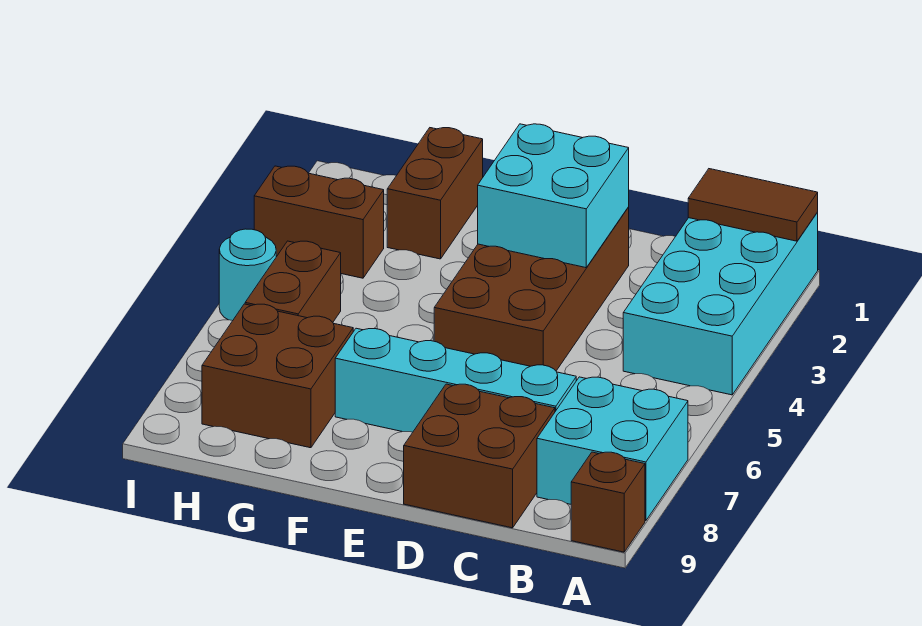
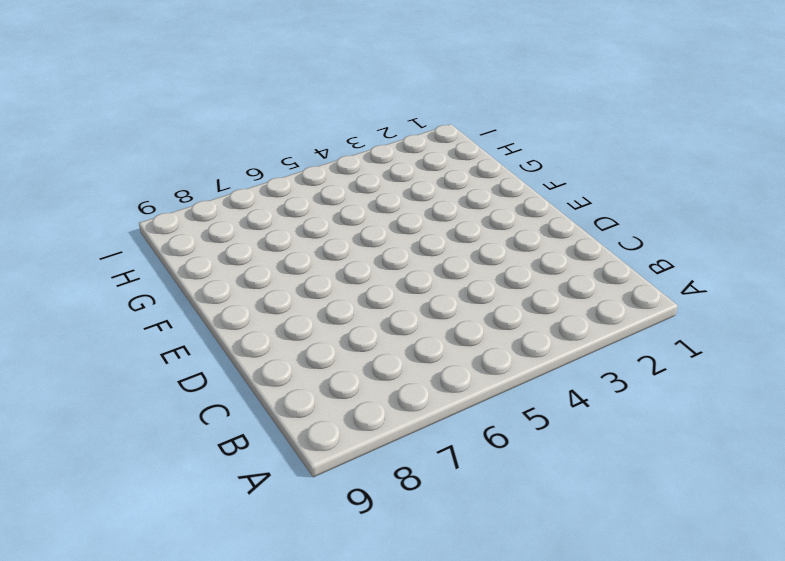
none -> cyan 2x4 brick [623,212,818,395]
none -> cyan 2x2 brick [537,377,688,521]
none -> brown 1x1 brick [571,452,645,552]

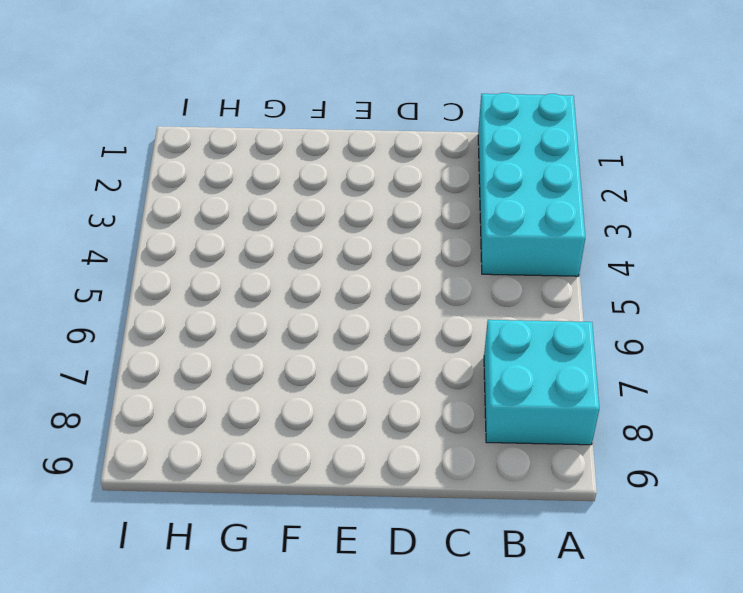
none -> brown 1x1 brick [571,452,645,552]
none -> cyan 1x4 brick [335,328,576,432]
none -> brown 2x2 brick [404,384,555,528]

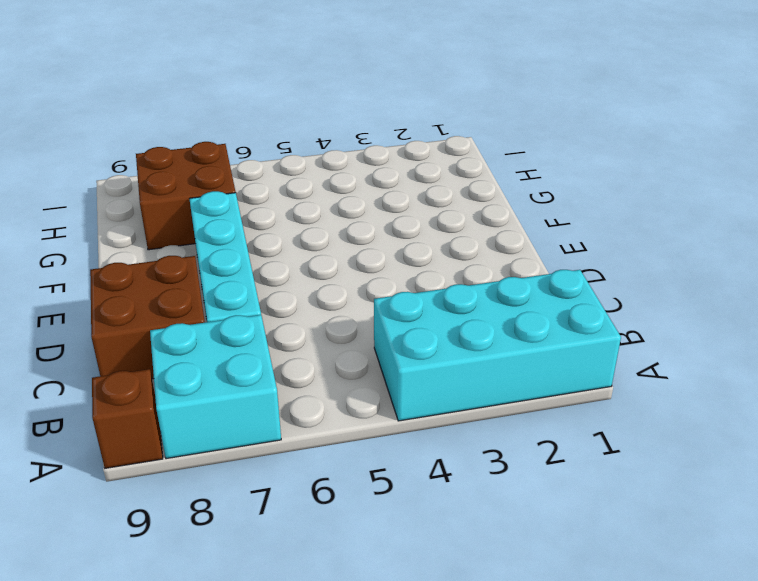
none -> brown 2x4 brick [434,207,629,371]
none -> brown 1x2 brick [387,128,483,259]
none -> brown 1x2 brick [254,166,384,278]

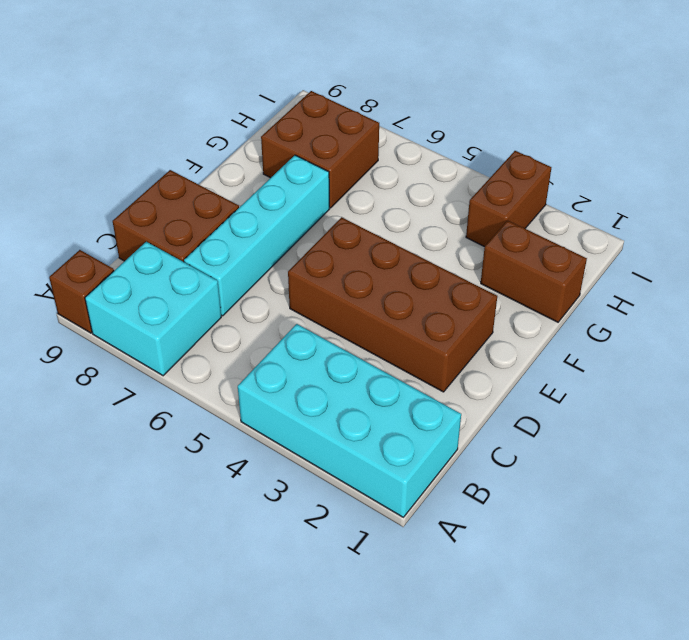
none -> brown 1x2 brick [245,241,341,322]
none -> cyan 1x1 round brick [219,229,276,321]
none -> brown 1x2 tile [688,169,818,241]

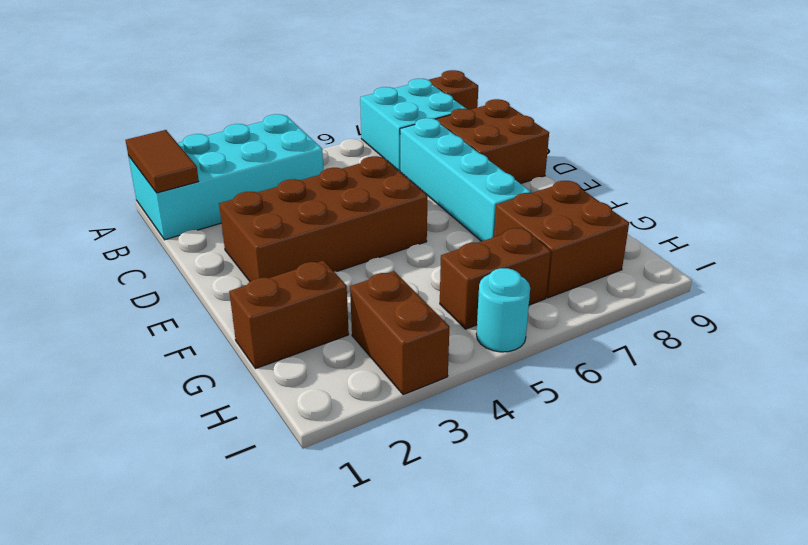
none -> cyan 2x2 brick [478,124,629,268]

